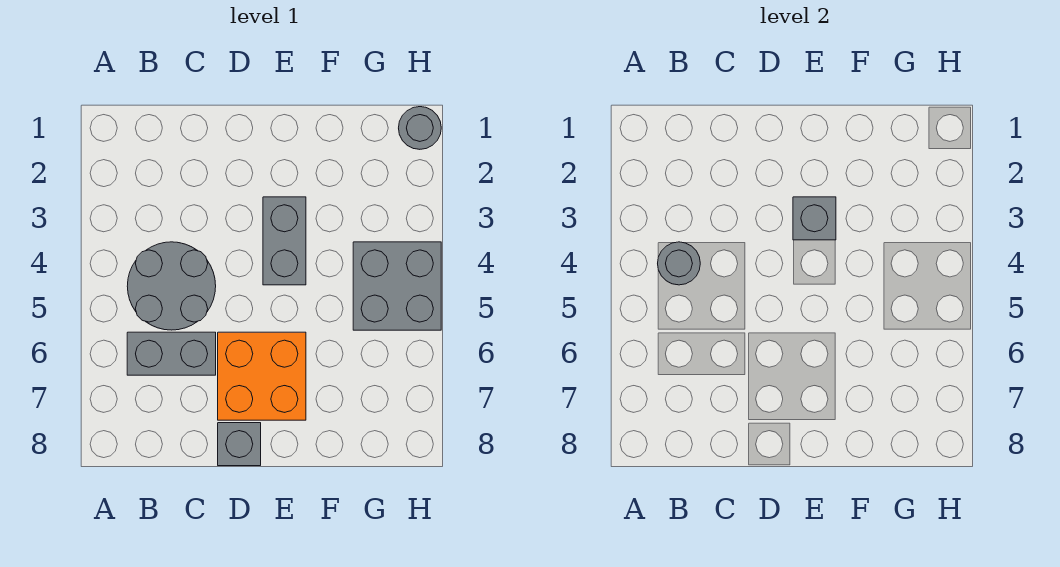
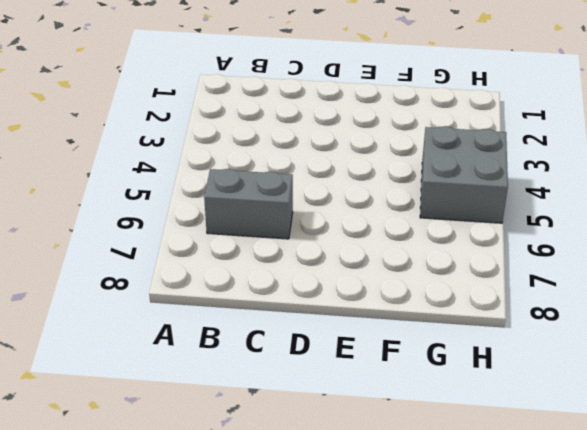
none -> grey 2x2 round brick [127,242,216,330]
none -> orange 2x2 brick [218,332,306,420]

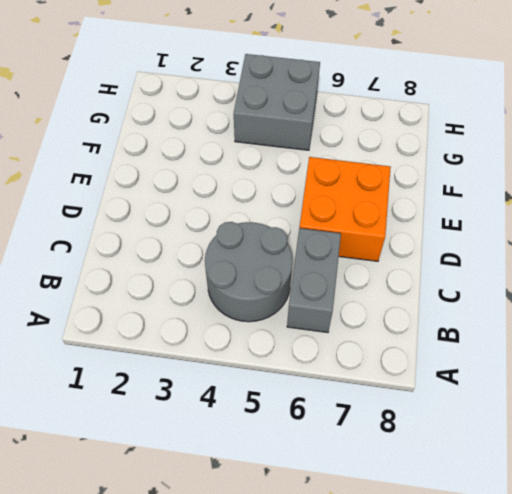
none -> grey 1x1 brick [218,423,261,466]
none -> grey 1x2 brick [263,197,306,285]

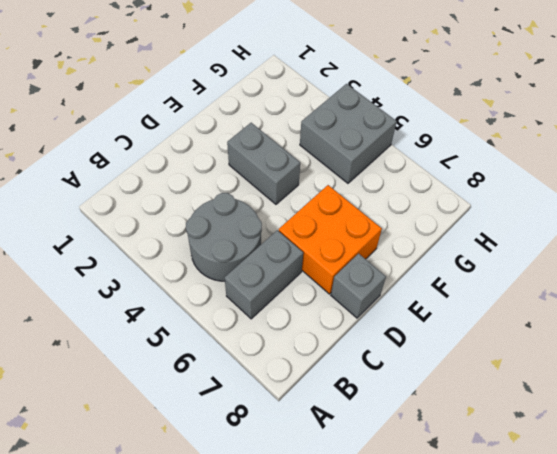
none -> grey 1x1 round brick [399,107,441,149]
none -> grey 1x1 round brick [658,242,700,285]

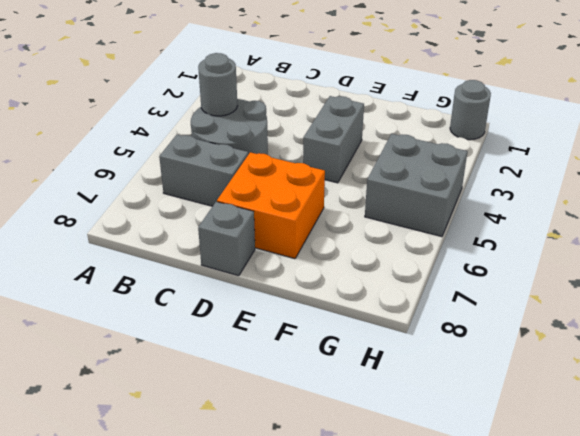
none -> grey 1x1 brick [793,197,836,240]

